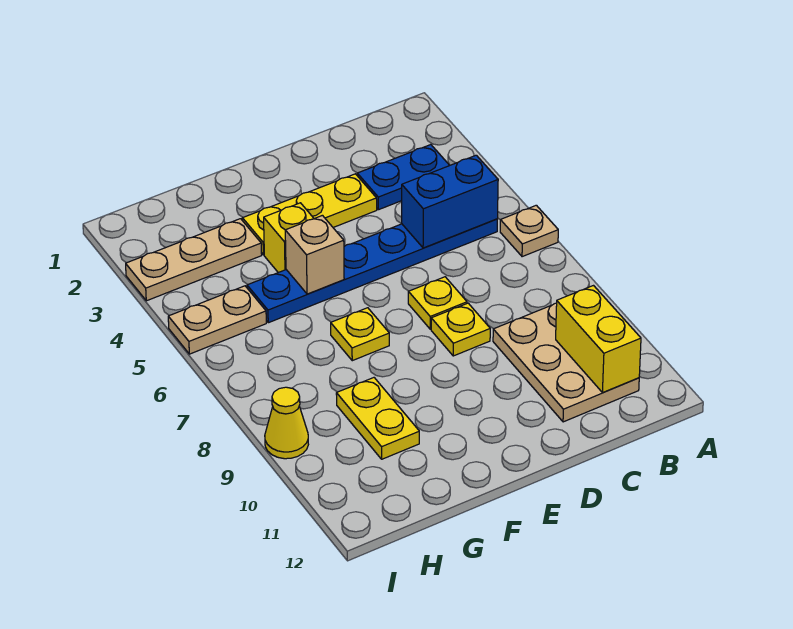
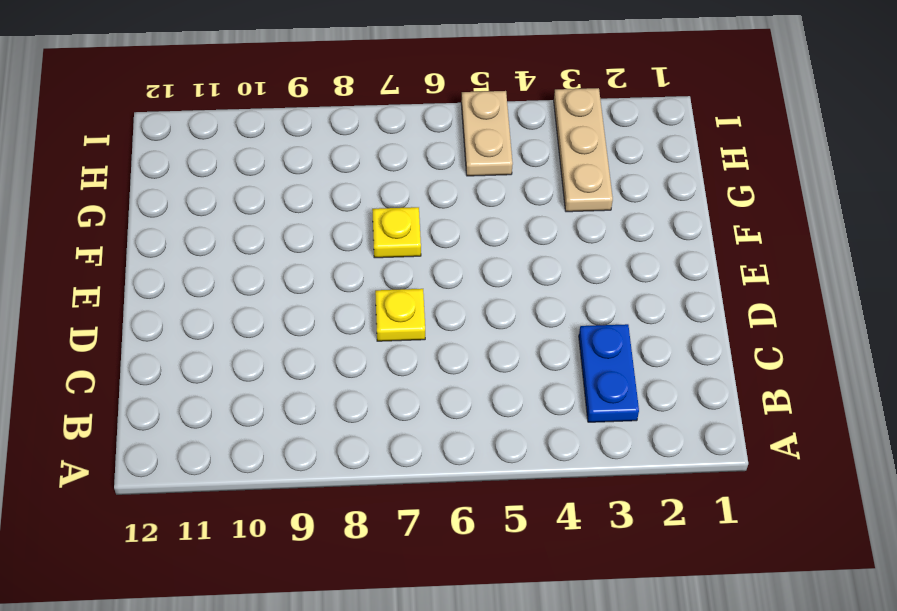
none -> tan 1x1 plate [500,205,558,257]
none -> blue 1x6 plate [247,219,497,323]
none -> tan 2x3 plate [493,303,639,422]

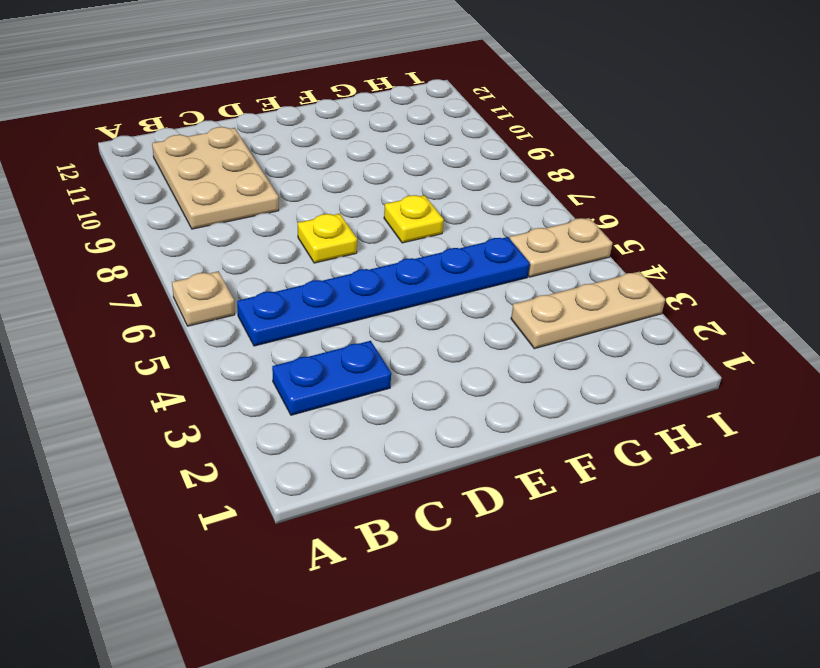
none -> yellow 1x3 plate [242,174,377,255]
none -> yellow 1x1 plate [431,303,490,356]
none -> yellow 1x1 brick [264,203,314,273]

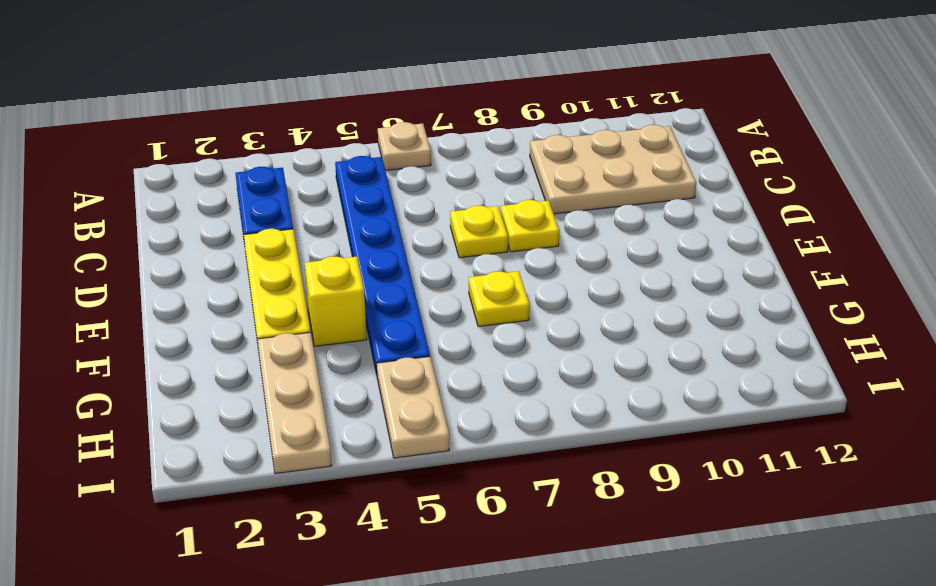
none -> yellow 1x2 plate [336,378,419,459]
none -> yellow 1x1 cone [265,387,308,459]
none -> blue 1x2 brick [402,155,498,248]

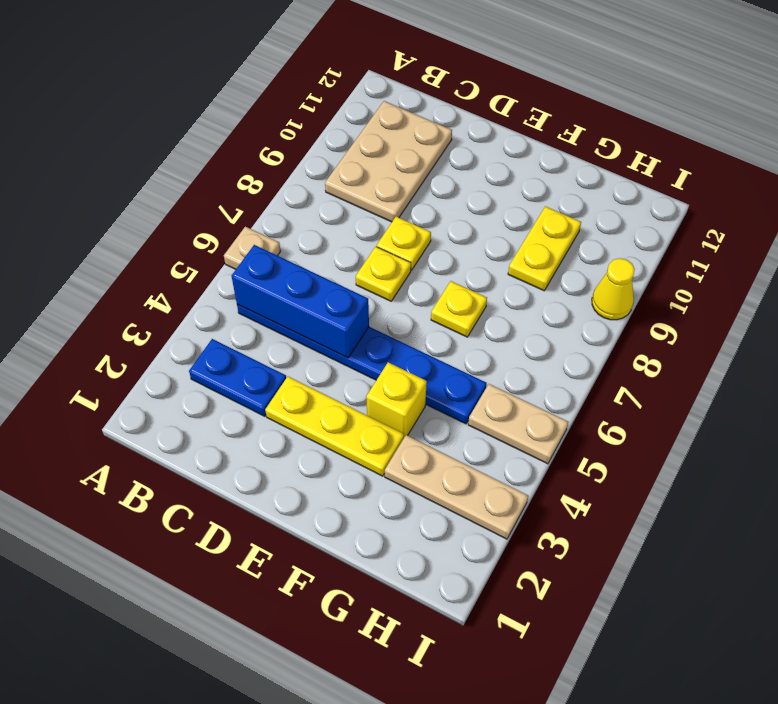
blue 1x3 brick [232,245,369,358] -> blue 1x2 brick [402,155,498,248]
none -> yellow 1x2 brick [556,286,641,393]
none -> tan 1x1 brick [285,215,344,294]

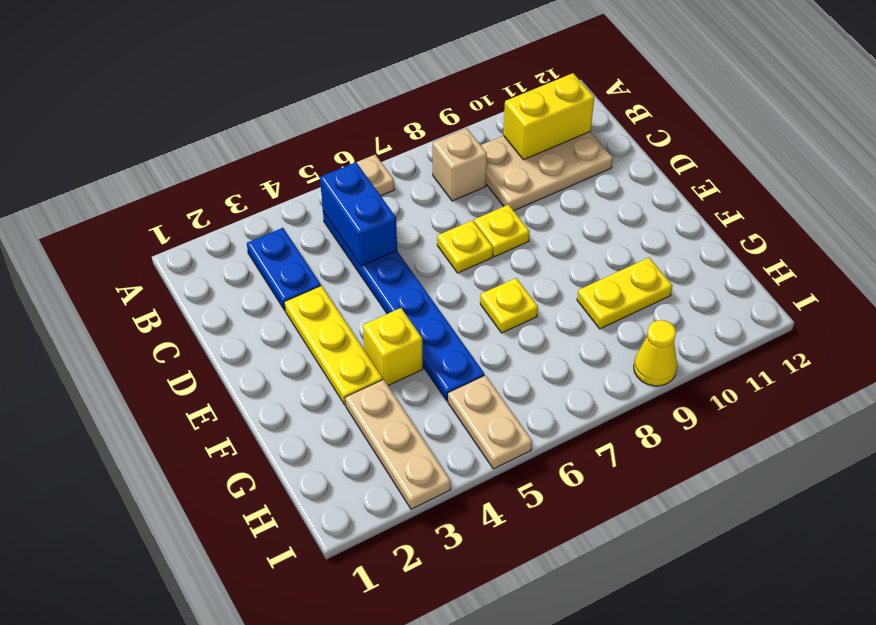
tan 1x1 brick [433,128,487,201] -> tan 1x1 brick moved to [285,215,344,294]

